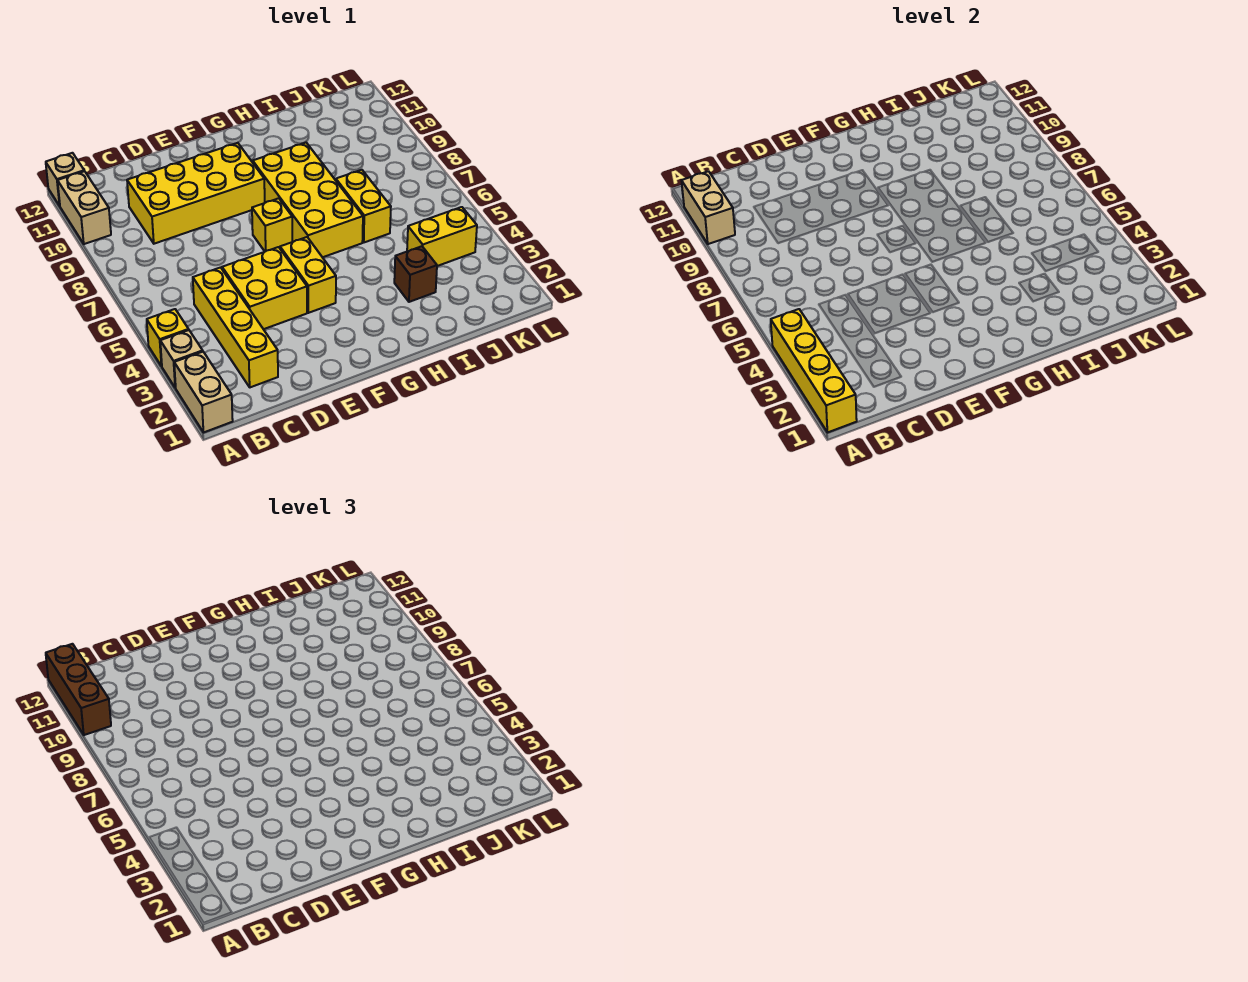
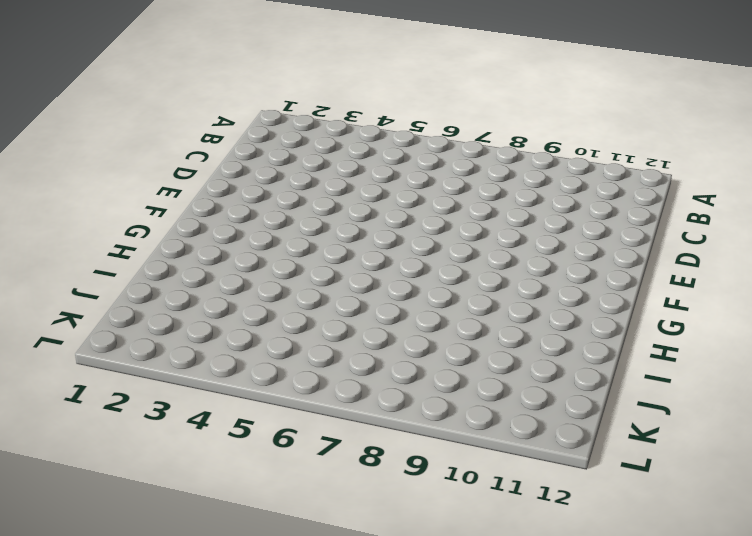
none -> tan 1x2 brick [174,352,233,433]
none -> tan 1x1 brick [160,330,203,388]
none -> yellow 1x1 brick [147,309,189,366]

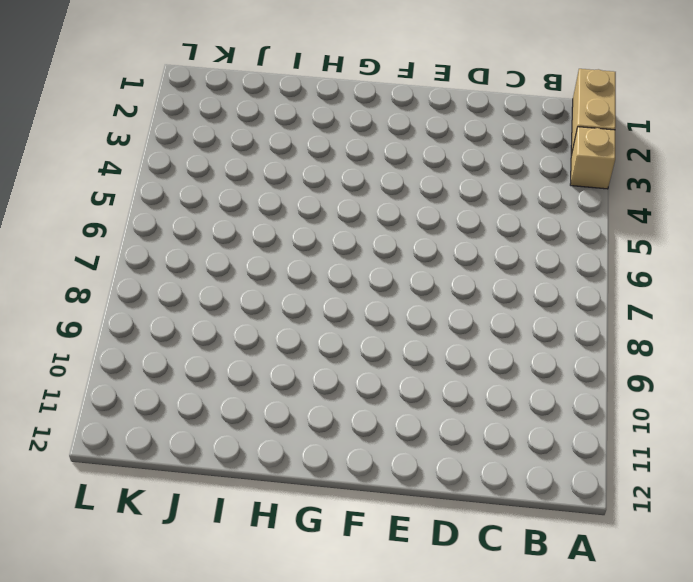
none -> yellow 1x1 brick [147,309,189,366]
none -> tan 1x2 brick [57,171,111,244]
none -> tan 1x1 brick [46,153,84,206]

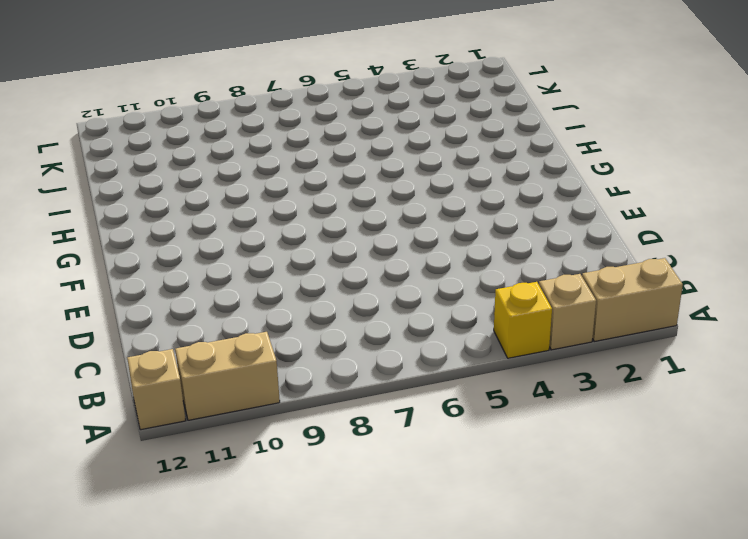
none -> yellow 1x4 brick [193,268,278,387]
none -> yellow 2x4 brick [127,143,265,244]
none -> yellow 2x2 brick [222,247,307,329]

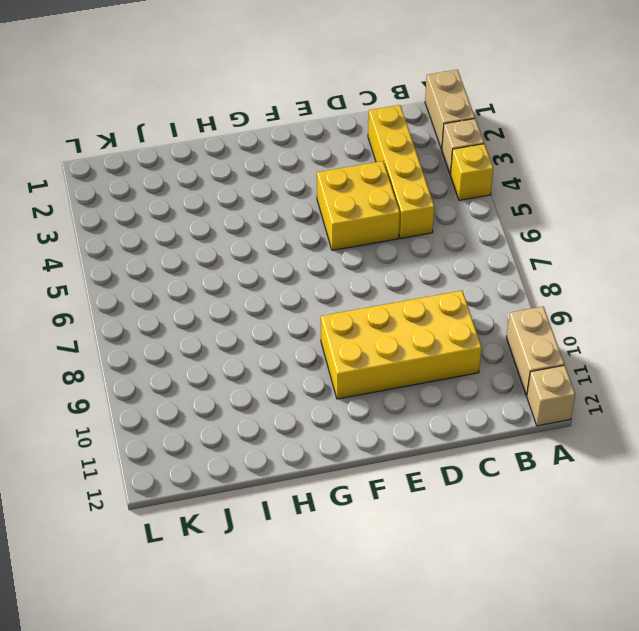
none -> yellow 1x2 brick [280,237,336,313]
none -> yellow 1x1 brick [252,198,292,252]
none -> yellow 2x4 brick [253,143,363,257]

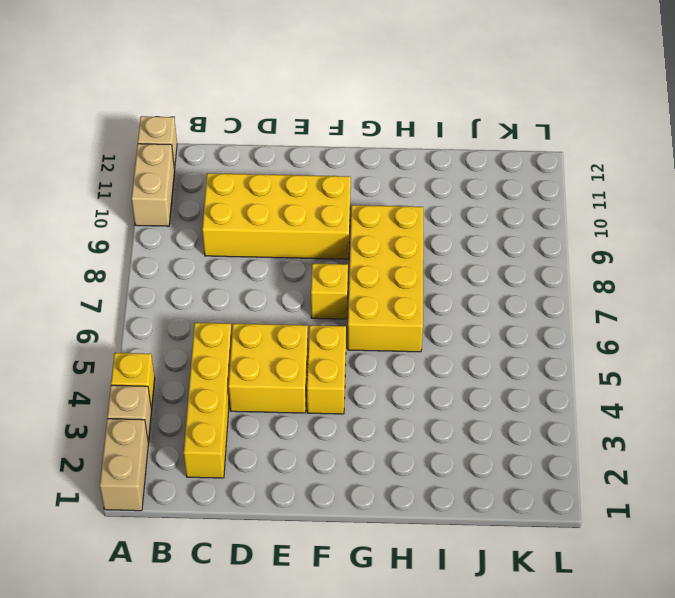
none -> brown 1x1 brick [394,246,437,302]
none -> yellow 1x2 brick [336,170,391,242]
none -> yellow 1x2 brick [407,207,477,266]

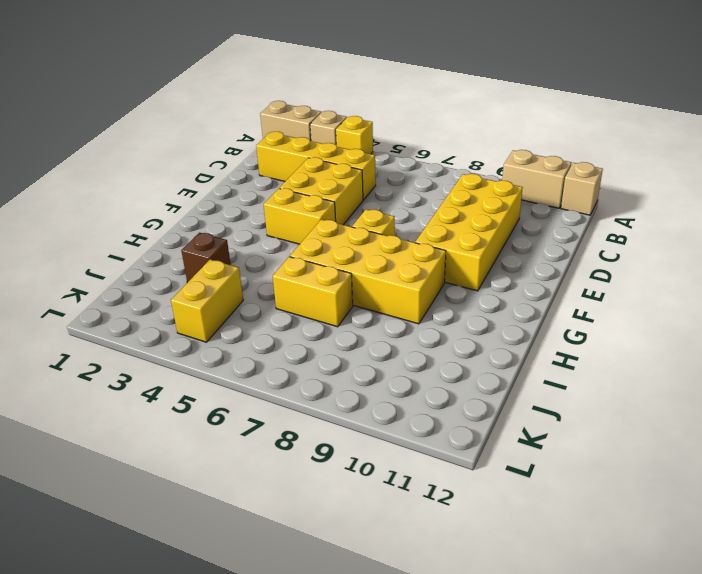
none -> yellow 1x4 brick [771,309,857,433]
none -> tan 1x2 brick [681,171,735,244]
none -> brown 1x3 brick [46,644,111,735]

